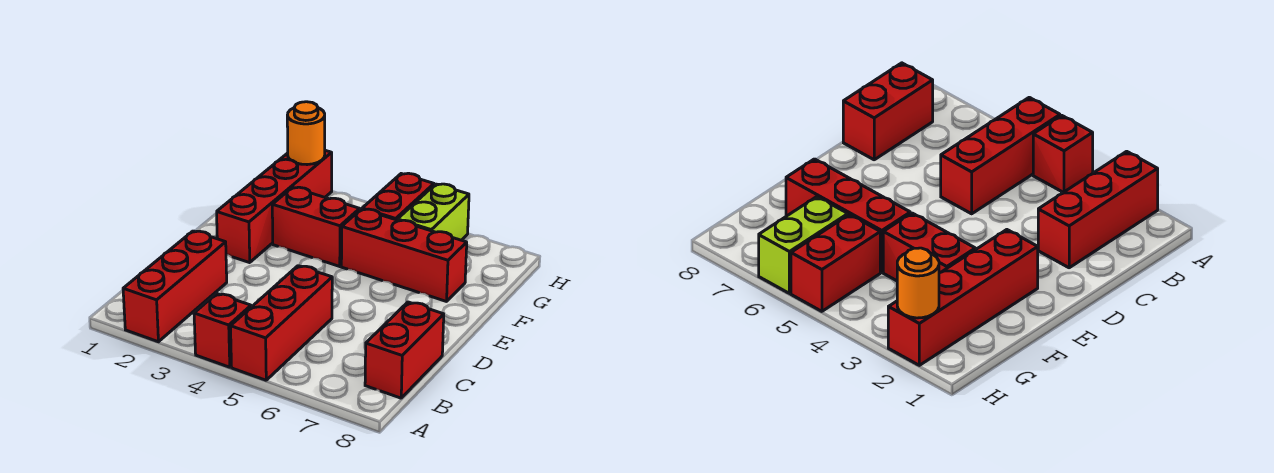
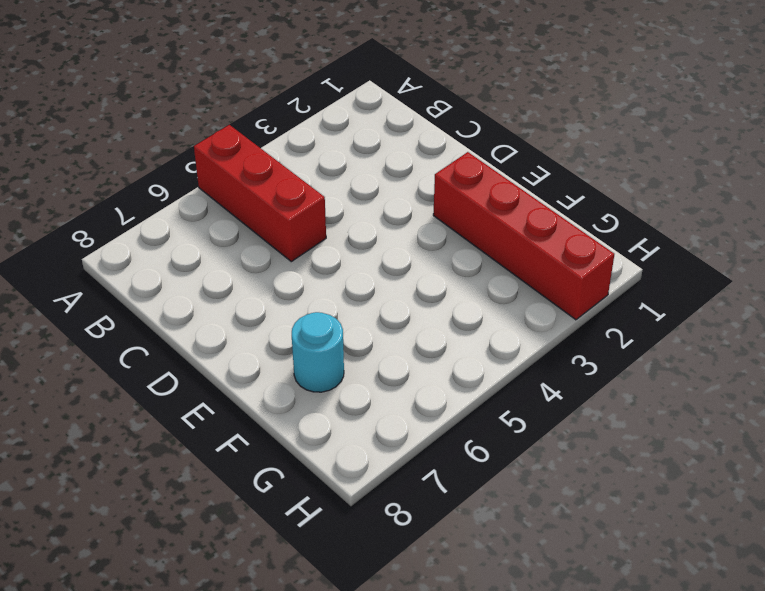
cyan 1x1 round brick [292,312,344,392] -> red 1x3 brick [341,209,467,302]
none -> red 1x3 brick [123,231,227,342]
none -> red 1x1 brick [194,294,251,367]

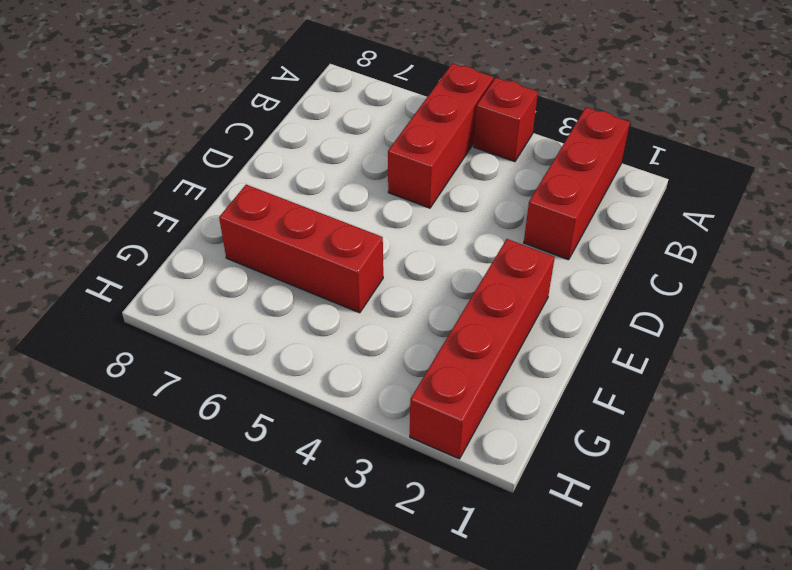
none -> red 1x2 brick [365,302,444,398]
none -> red 1x2 brick [272,187,360,266]

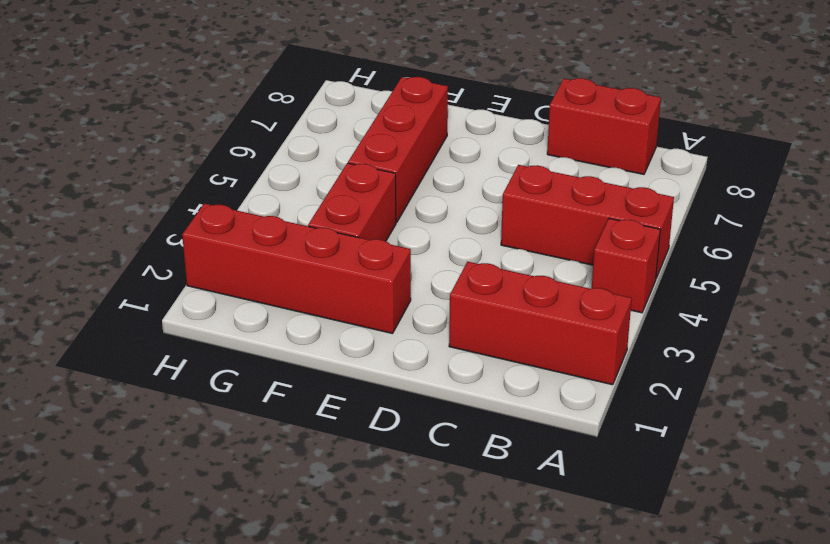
none -> red 1x2 brick [362,173,434,220]
none -> lime 1x2 brick [397,184,469,240]

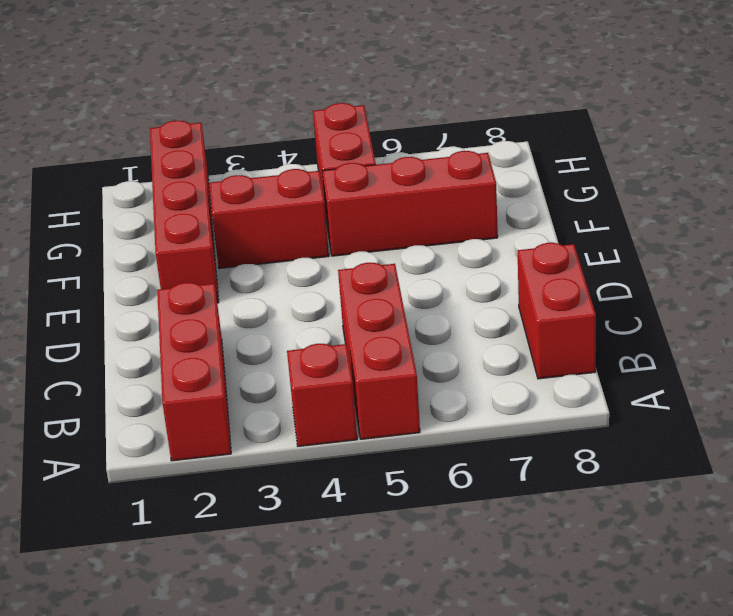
none -> lime 1x2 brick [397,184,469,240]
none -> orange 1x1 round brick [287,102,325,165]

